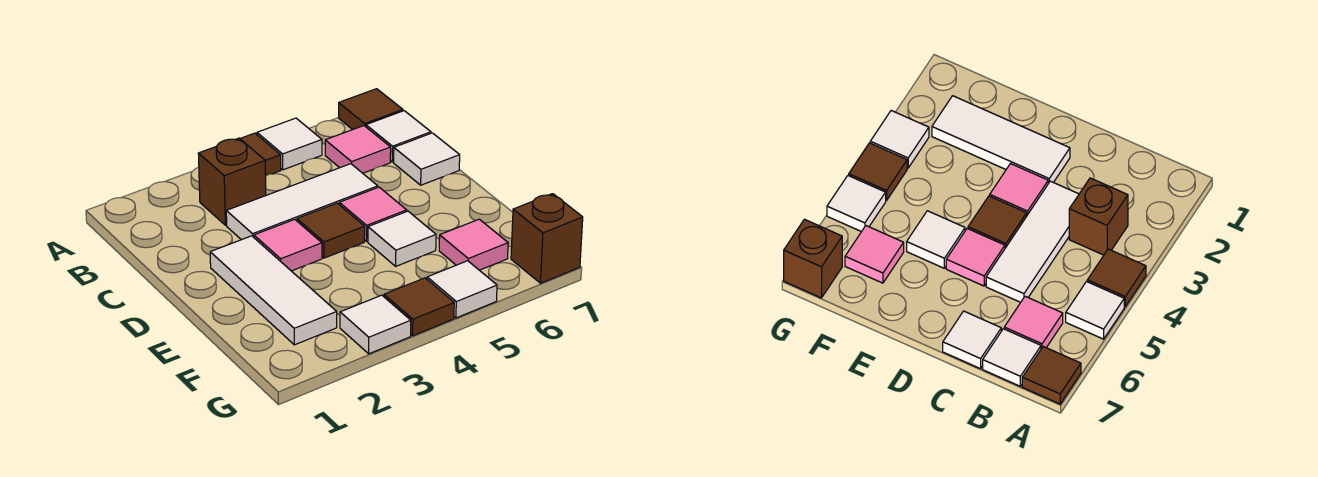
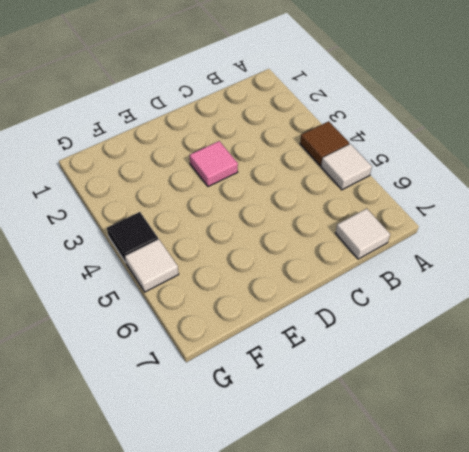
black 1x1 tile [107,212,158,262] -> brown 1x1 tile [384,278,454,336]
none -> brown 1x1 tile [339,89,403,130]
none -> brown 1x1 brick [198,138,266,225]
none -> pink 1x1 tile [325,126,391,173]

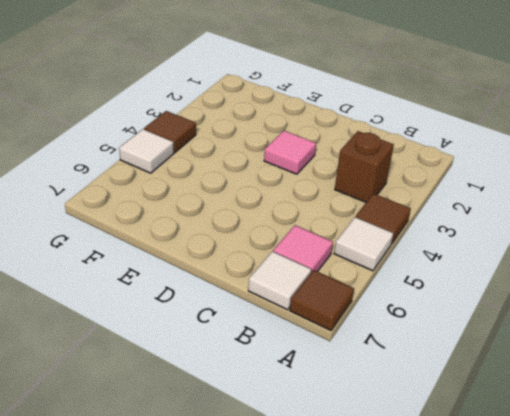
none -> white 1x3 tile [226,164,378,240]
none -> white 1x1 tile [394,133,460,185]
none -> white 1x3 tile [210,236,337,345]

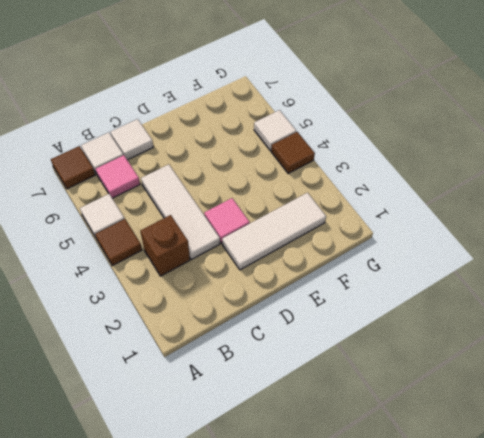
none -> brown 1x1 tile [297,203,365,258]
none -> pink 1x1 tile [339,187,407,242]
none -> white 1x1 tile [368,211,436,266]

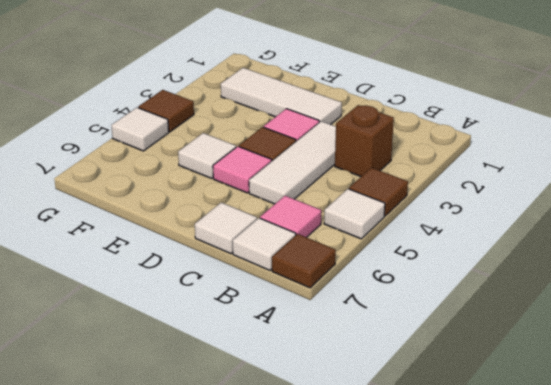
none -> pink 1x1 tile [439,219,508,270]
none -> white 1x1 tile [340,295,411,354]
none -> brown 1x1 brick [511,194,583,283]

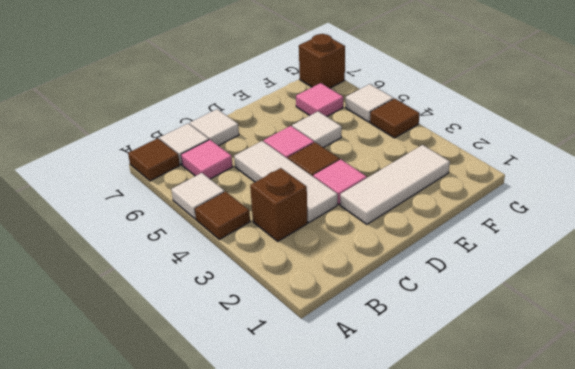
none -> white 1x1 tile [340,295,411,354]

